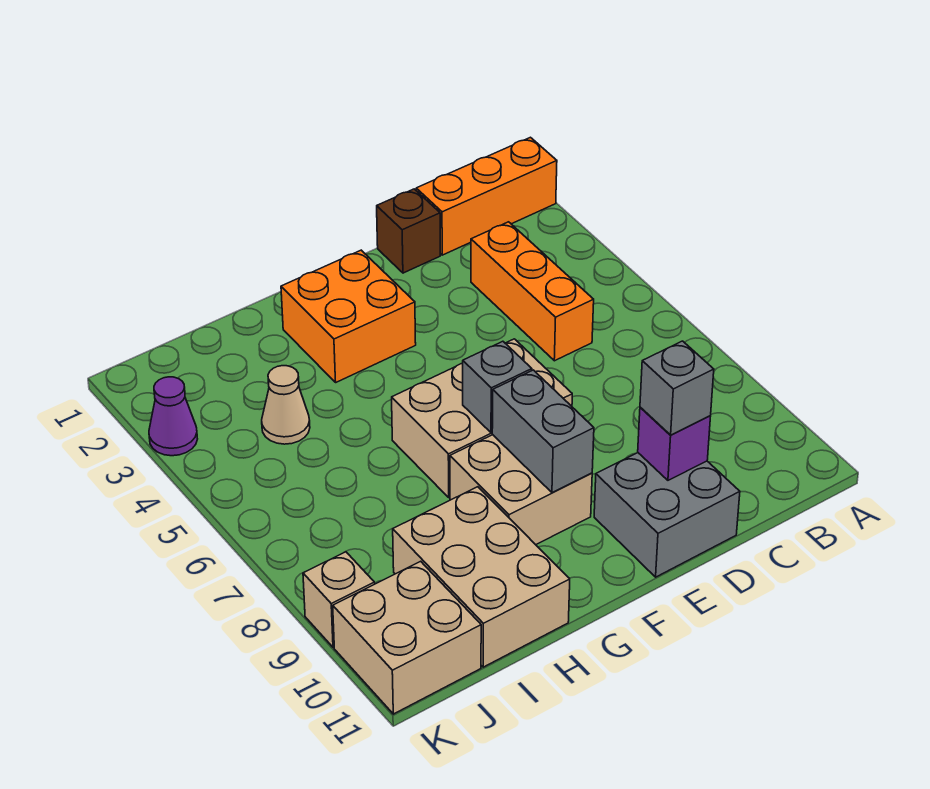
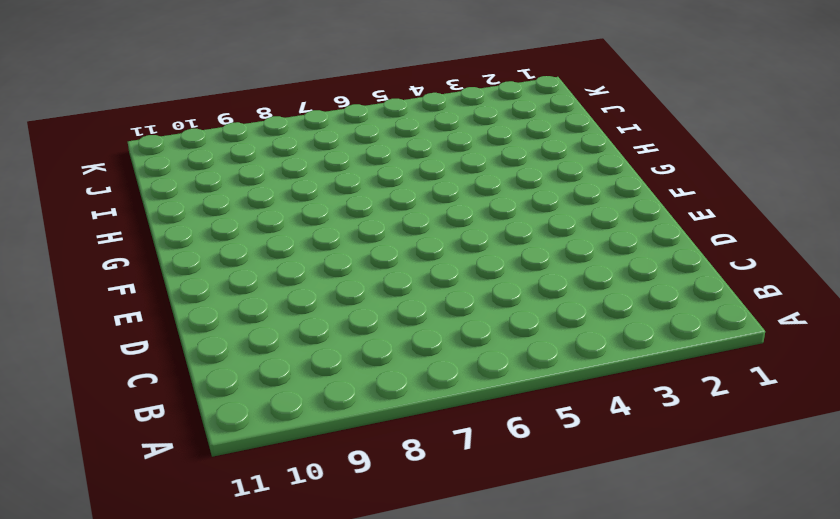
none -> orange 1x3 brick [416,137,557,255]
none -> orange 1x3 brick [471,222,594,361]
none -> brown 1x1 brick [377,189,440,273]

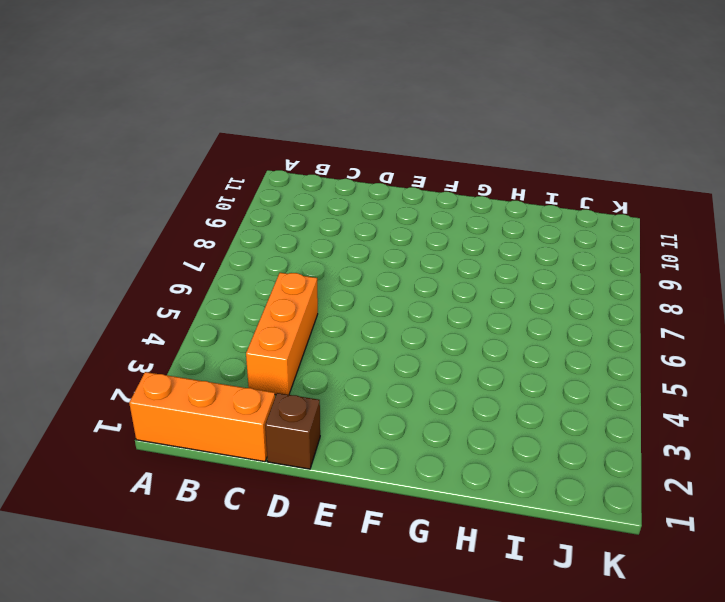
none -> grey 2x2 brick [594,453,740,577]
none -> tan 2x3 brick [392,339,572,497]
none -> orange 2x2 brick [281,250,416,382]

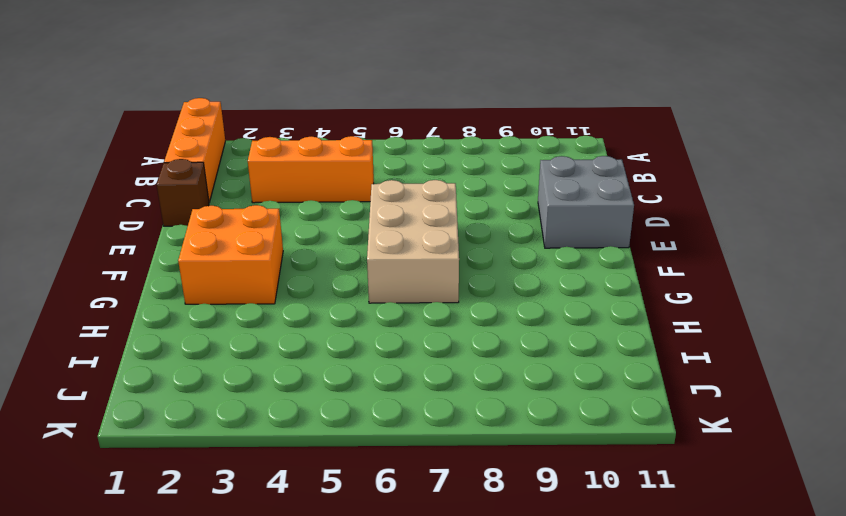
none -> tan 2x2 brick [450,435,592,545]
none -> tan 2x3 brick [393,487,570,667]
none -> tan 1x1 cone [262,366,310,444]

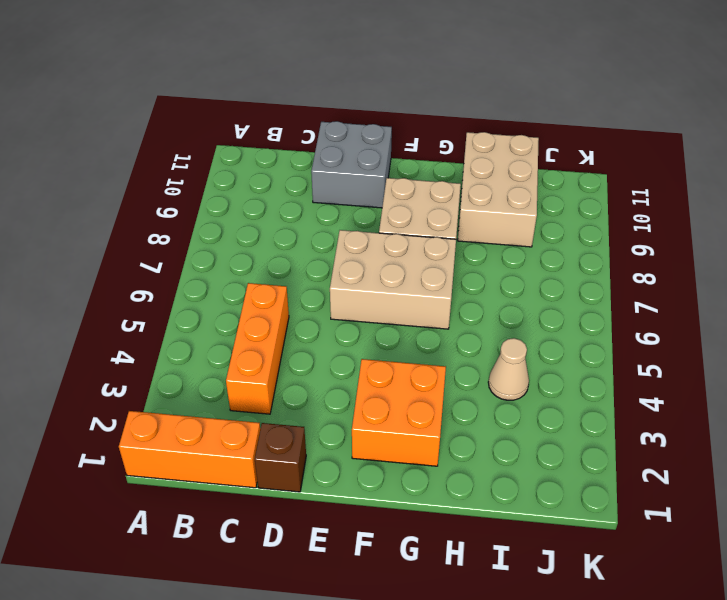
none -> tan 2x2 brick [333,561,481,714]
none -> purple 1x1 cone [149,377,197,456]
none -> tan 1x1 brick [303,552,375,647]

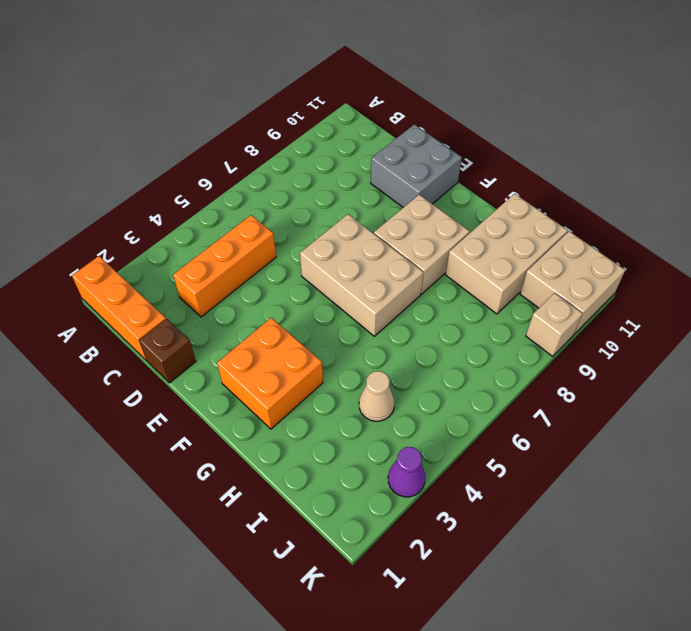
none -> purple 1x1 brick [638,407,711,480]
none -> grey 1x1 brick [463,341,532,433]
none -> grey 1x2 brick [492,370,594,493]

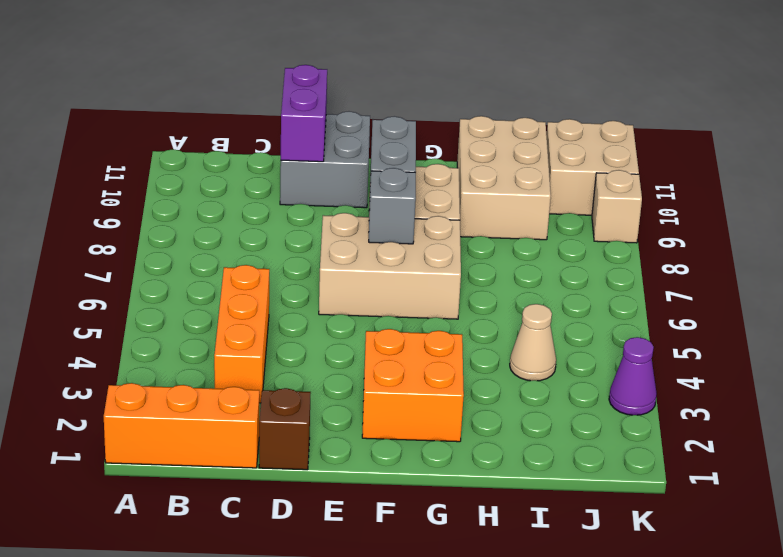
purple 1x2 brick [281,65,327,162] -> purple 1x1 brick [638,407,711,480]
none -> grey 1x1 brick [640,341,714,435]

